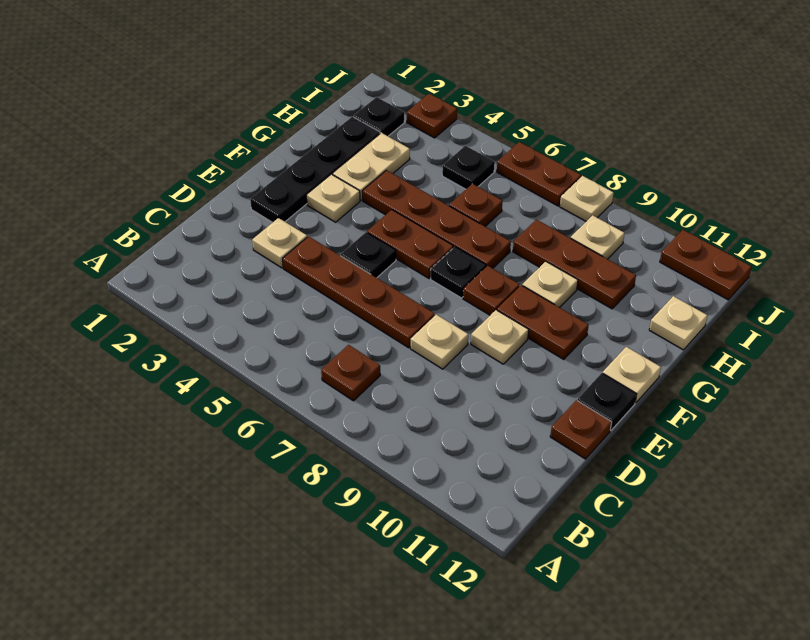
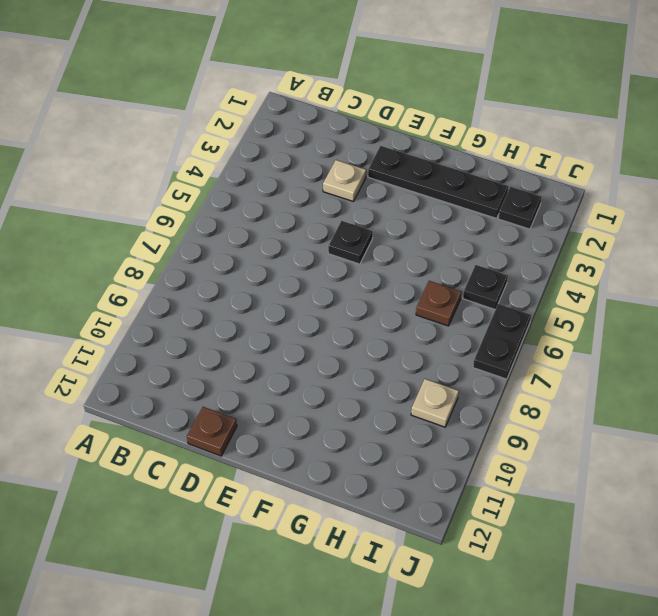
black 1x2 plate [473,304,531,379] -> brown 1x2 plate [497,142,581,206]
none -> brown 1x1 plate [321,345,380,401]
none -> brown 1x4 plate [283,236,435,348]
none -> tan 1x1 plate [411,315,468,369]

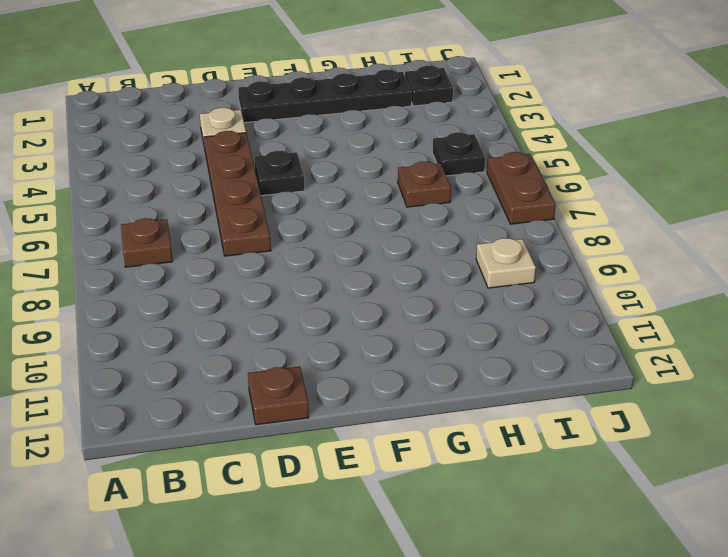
none -> tan 1x1 plate [411,315,468,369]
none -> tan 1x1 plate [471,310,529,364]
none -> black 1x1 plate [577,373,637,430]

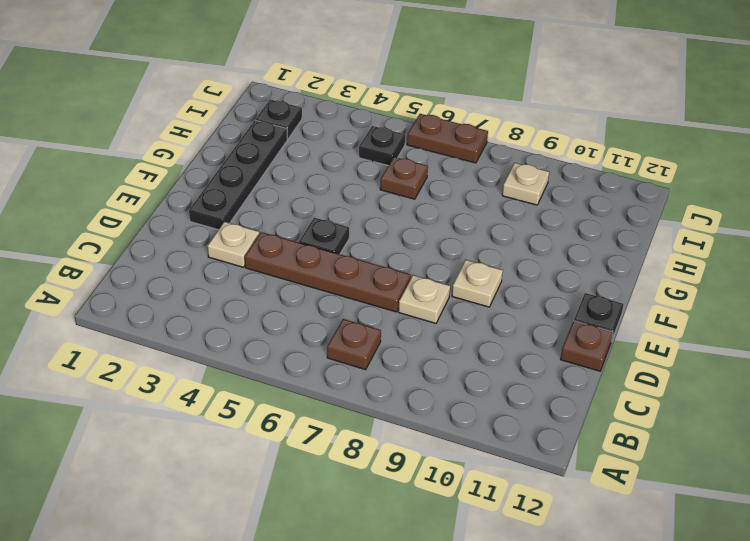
none -> tan 1x1 plate [307,174,360,222]
none -> brown 1x2 plate [367,210,453,278]
none -> black 1x1 plate [431,247,486,298]

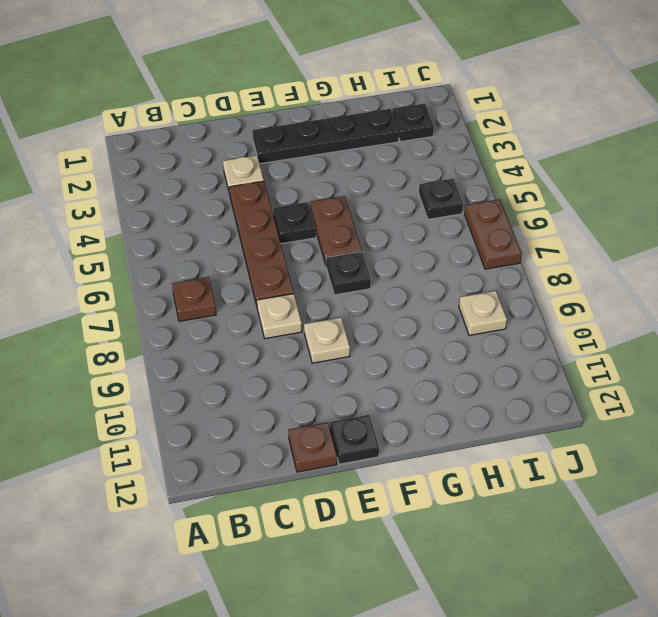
none -> tan 1x1 plate [307,174,360,222]
none -> brown 1x1 plate [463,266,520,315]
none -> brown 1x2 plate [497,285,589,359]

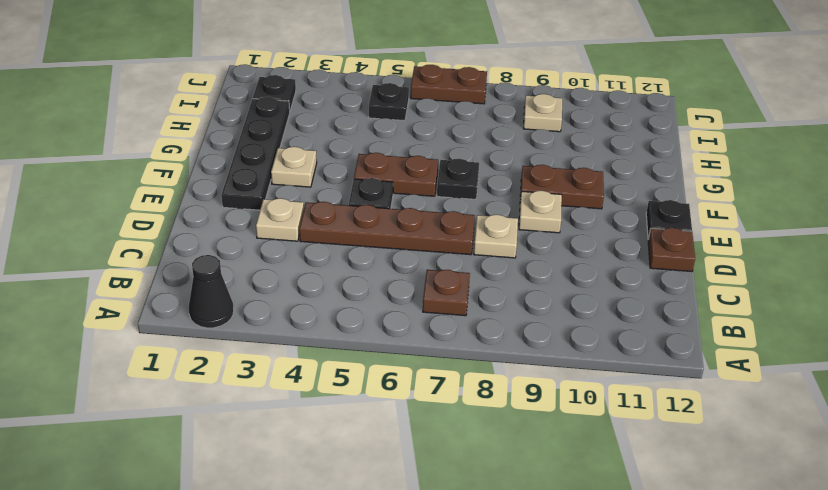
black 1x1 cone [189,255,234,328] -> none
none -> brown 1x1 plate [463,266,520,315]
none -> tan 1x1 plate [603,347,661,403]
none -> tan 1x2 plate [333,133,410,200]

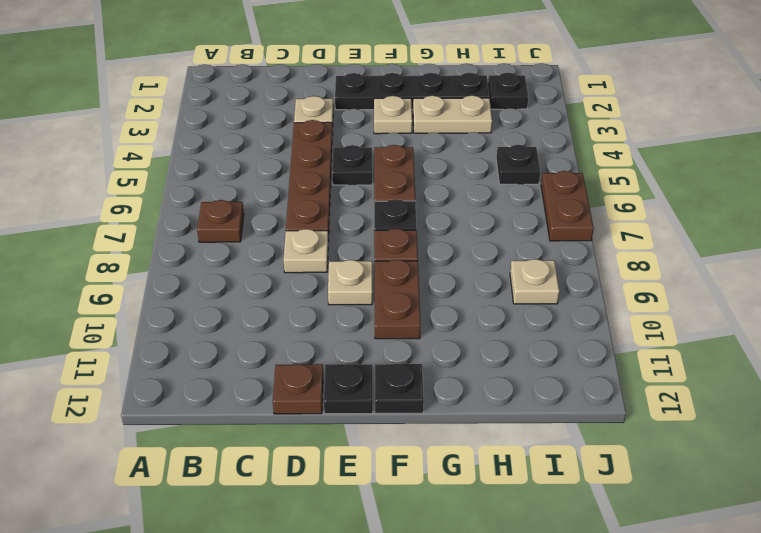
black 1x1 plate [375,364,424,414] -> tan 1x1 plate [603,347,661,403]
none -> brown 1x4 plate [362,170,511,268]
none -> tan 1x1 plate [522,261,578,308]
none -> brown 1x1 plate [449,184,503,226]

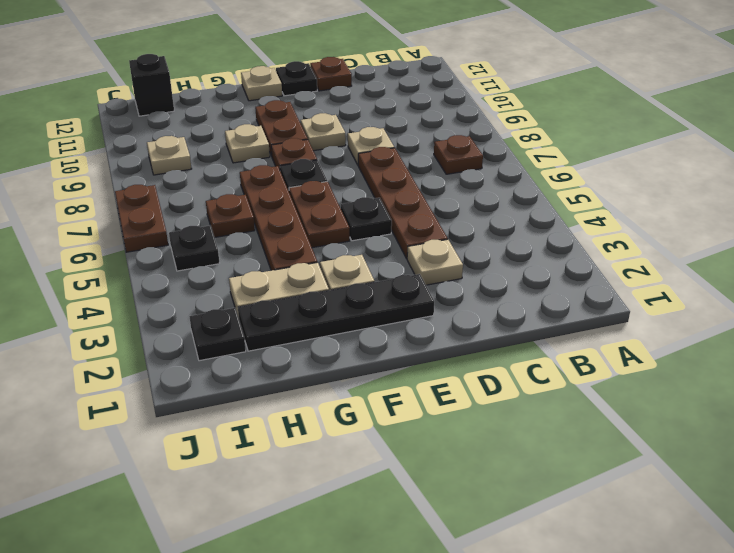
black 1x1 brick [129,54,174,116] -> none
none -> brown 1x3 plate [513,220,636,309]
none -> tan 1x1 plate [649,296,708,350]
none -> brown 1x1 plate [407,94,457,138]

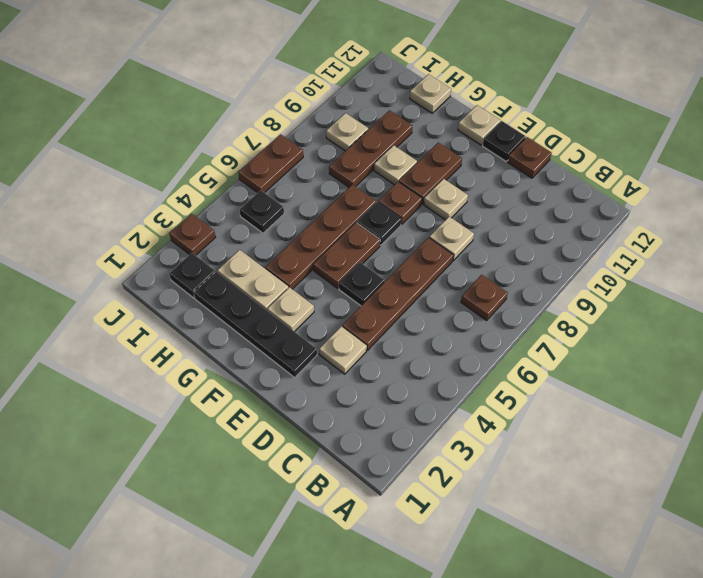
none -> brown 1x1 plate [449,184,503,226]
none -> tan 1x1 plate [560,176,614,221]
none -> brown 1x2 plate [660,230,752,300]

